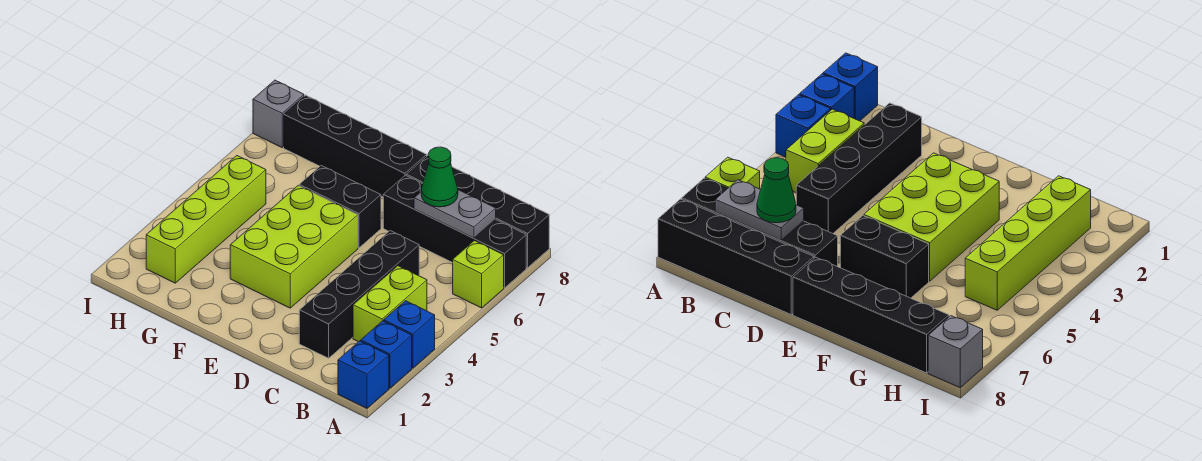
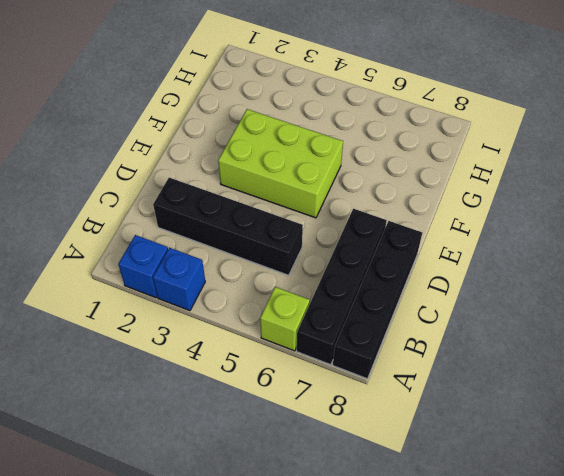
none -> blue 1x1 brick [338,341,389,408]
none -> lime 1x2 brick [353,266,427,342]
none -> black 1x2 brick [299,166,381,248]

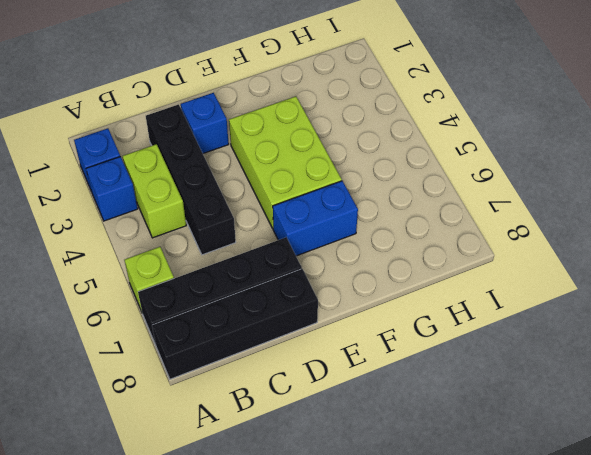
blue 1x1 brick [181,93,229,153] -> blue 1x1 brick moved to [338,341,389,408]
blue 1x2 brick [273,181,358,256] -> black 1x2 brick [299,166,381,248]
none -> black 1x4 brick [284,95,427,197]
none -> lime 1x4 brick [146,156,266,283]
none -> grey 1x1 brick [253,80,304,147]

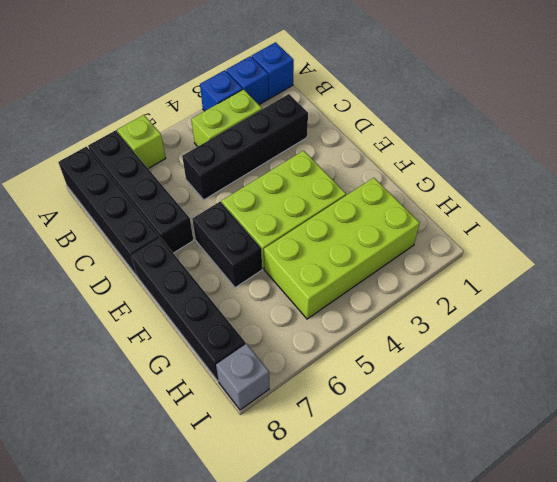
lime 2x4 brick [264,178,420,319] -> lime 1x4 brick [146,156,266,283]
none -> grey 1x2 plate [414,190,496,238]
none -> green 1x1 cone [421,147,458,207]

